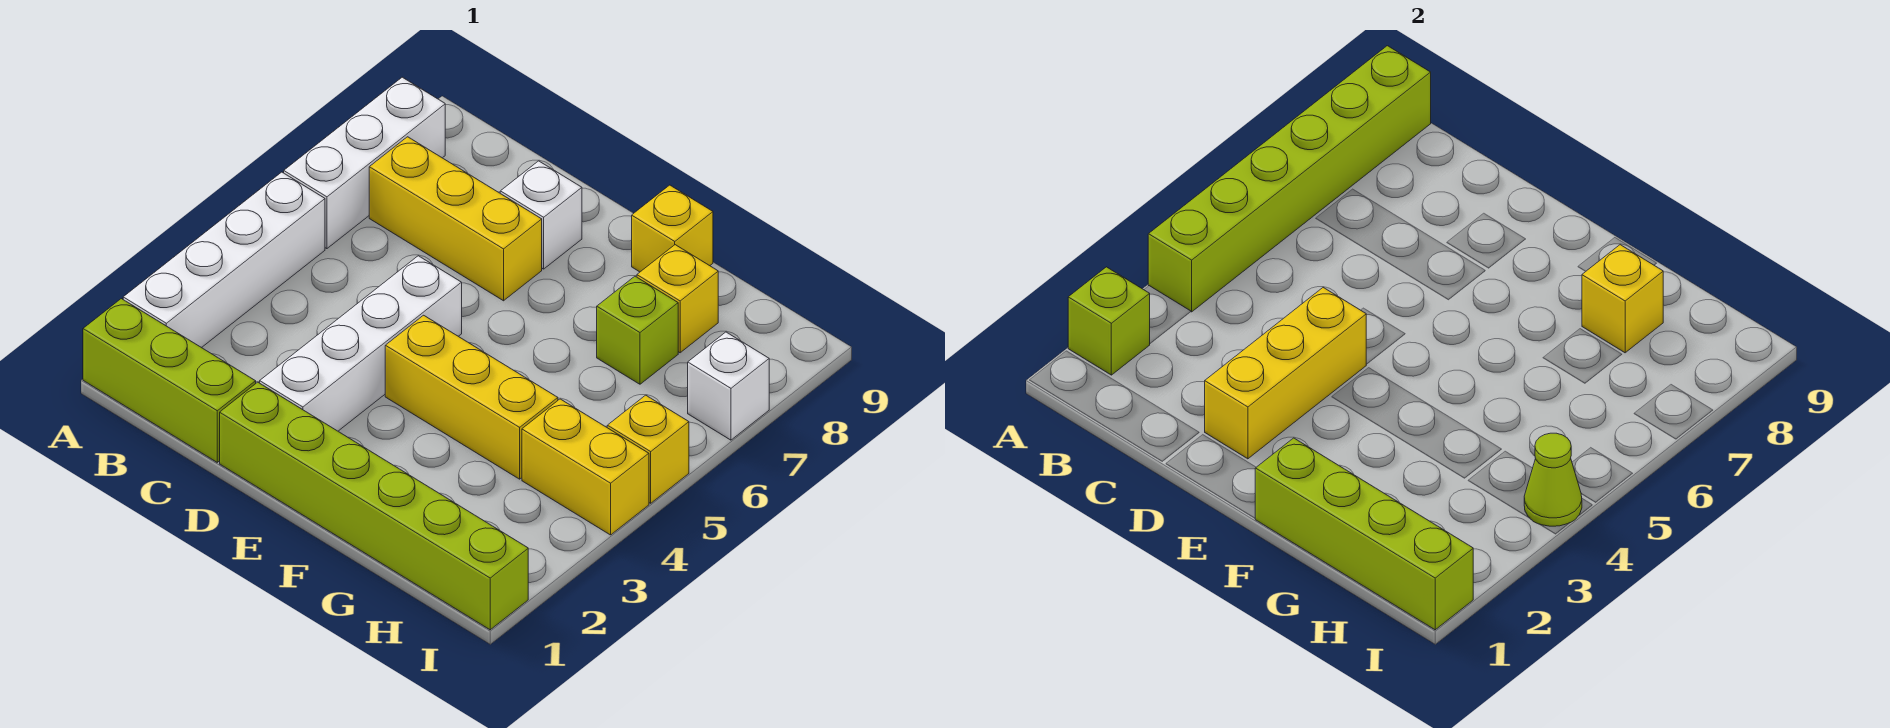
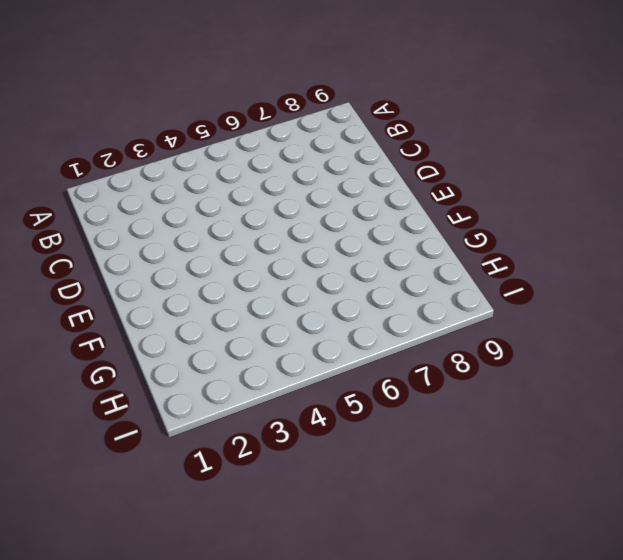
none -> lime 1x3 brick [83,299,256,462]
none -> white 1x4 brick [123,172,325,348]
none -> white 1x3 brick [284,77,445,249]

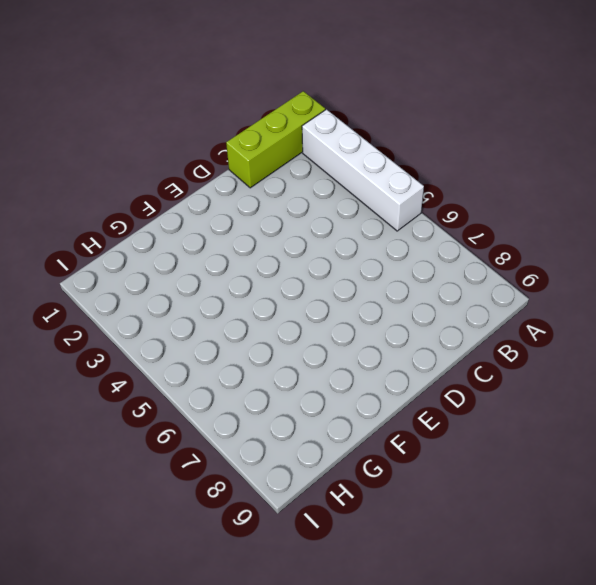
none -> white 1x3 brick [284,77,445,249]
none -> yellow 1x3 brick [369,137,542,301]
none -> lime 1x6 brick [220,382,528,630]

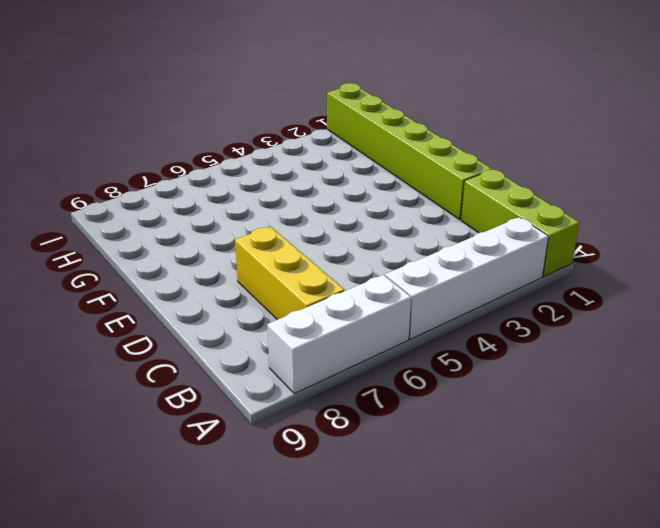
none -> white 1x4 brick [260,256,462,431]
none -> white 1x1 brick [500,161,582,269]
none -> yellow 1x3 brick [385,315,558,479]

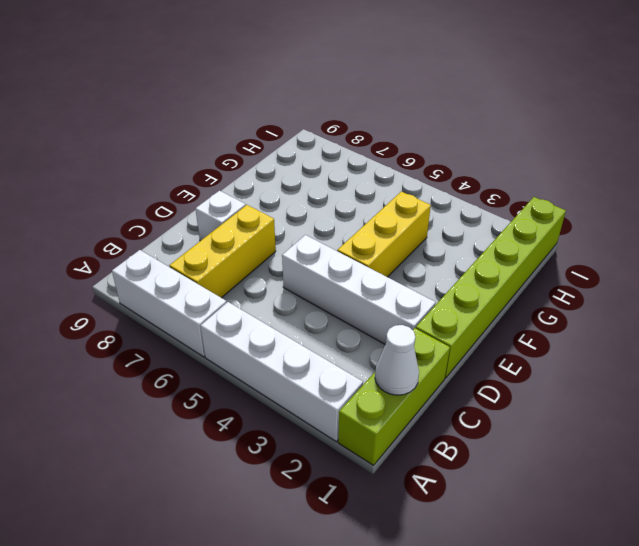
white 1x1 cone [375,325,419,395] -> none
none -> yellow 1x1 brick [632,185,713,272]
none -> lime 1x1 brick [597,276,678,384]
none -> yellow 1x1 brick [637,245,718,353]

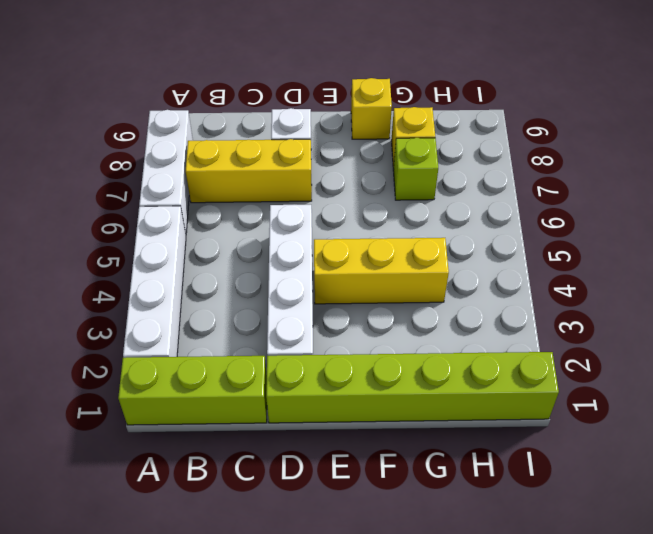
none -> yellow 1x2 brick [522,399,649,535]
none -> yellow 1x1 brick [607,395,689,503]
none -> white 1x1 brick [688,332,769,440]

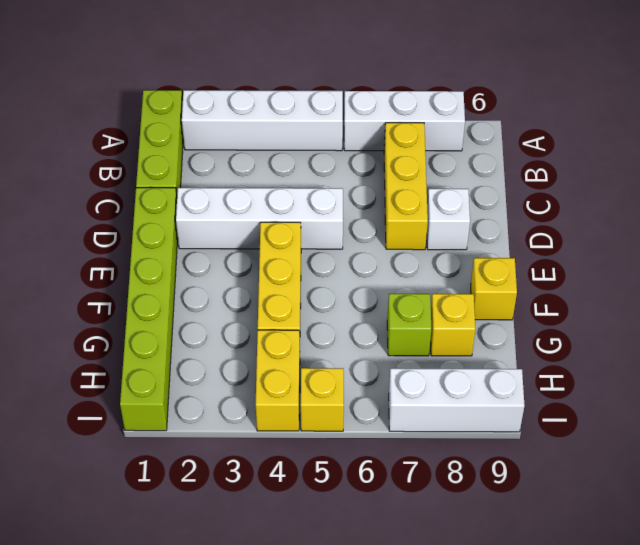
white 1x3 brick [389,368,525,432] -> white 1x1 brick [688,332,769,440]
none -> lime 1x1 brick [1068,267,1150,375]
none -> lime 1x6 brick [1148,46,1431,312]
none -> yellow 1x3 brick [1205,288,1366,459]

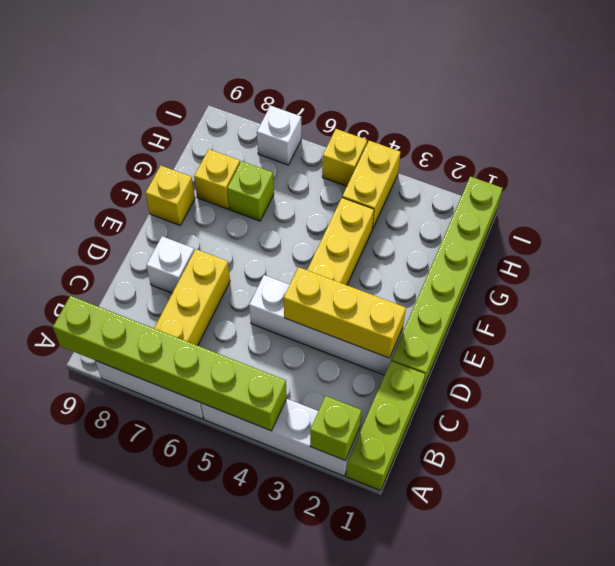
none -> lime 1x4 brick [1255,438,1473,630]
none -> yellow 1x1 brick [1582,245,1663,353]
none -> lime 1x1 cone [1524,433,1582,526]

